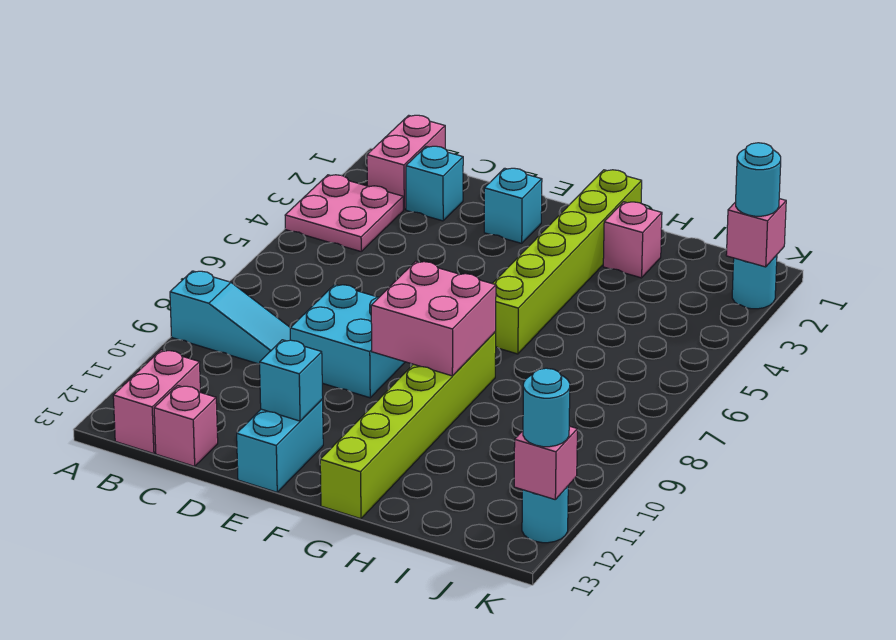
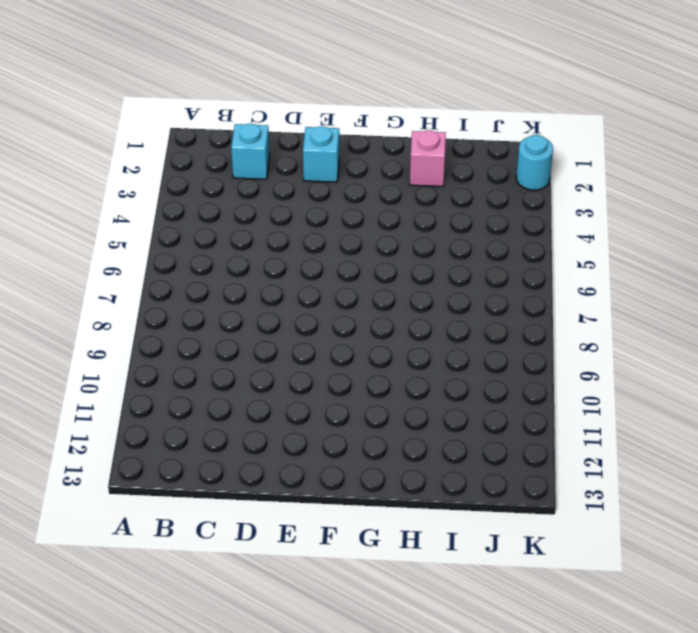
none -> pink 2x2 plate [285,175,403,251]
none -> cyan 1x3 slope [170,271,290,364]
none -> pink 1x2 brick [367,115,445,210]

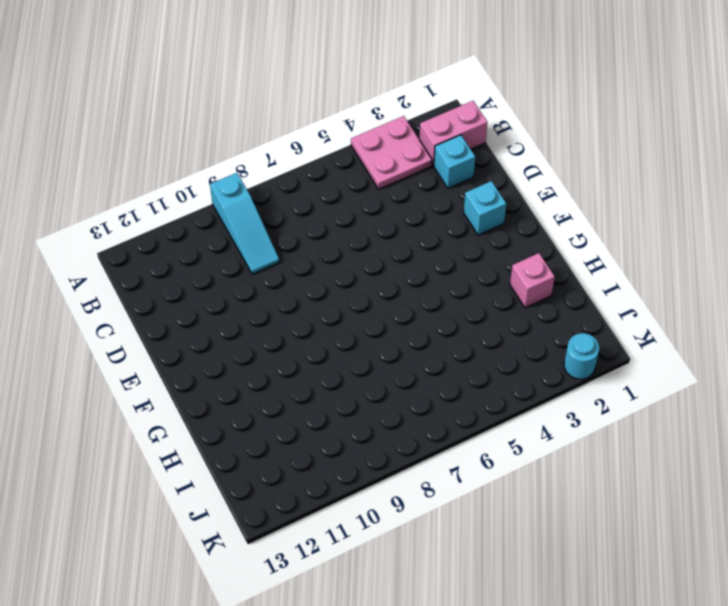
none -> pink 1x2 brick [113,350,200,454]
none -> pink 1x1 brick [154,386,218,466]
none -> cyan 2x2 brick [290,284,405,398]

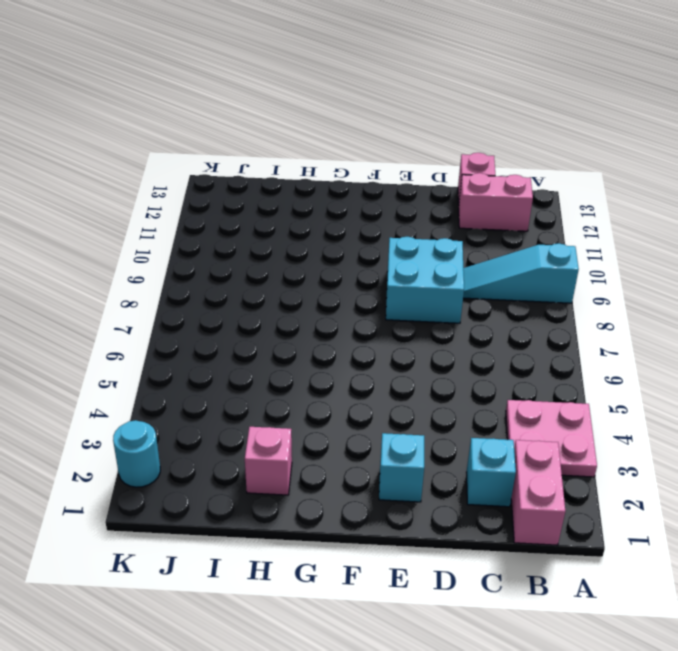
pink 1x2 brick [459,173,533,231] -> pink 1x2 brick turned to [113,350,200,454]
none -> cyan 1x2 brick [237,399,323,492]
none -> lime 1x6 brick [492,170,642,354]
none -> lime 1x6 brick [320,332,496,519]

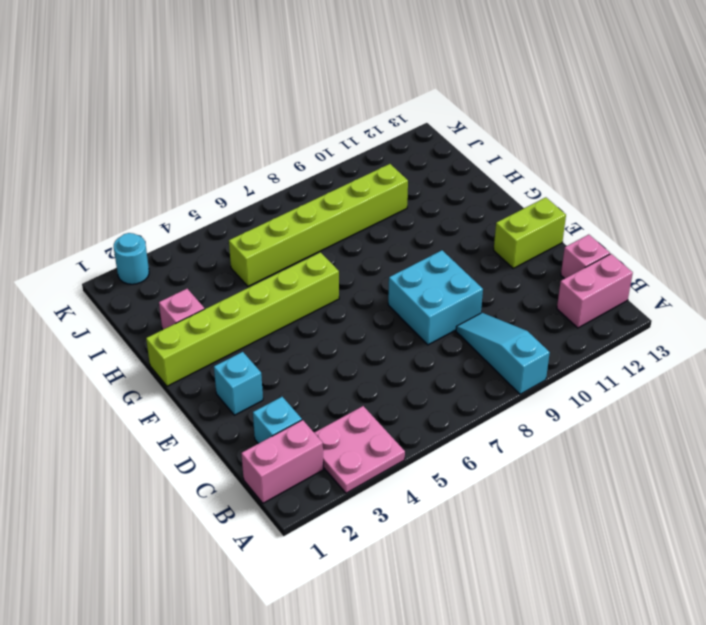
lime 1x2 brick [494,197,566,268] -> cyan 1x2 brick [237,399,323,492]
lime 1x6 brick [229,164,408,286] -> lime 1x6 brick moved to [320,332,496,519]
none -> cyan 1x1 round brick [522,486,568,543]
none -> cyan 1x1 brick [260,340,323,421]
none -> pink 2x2 brick [371,261,496,376]

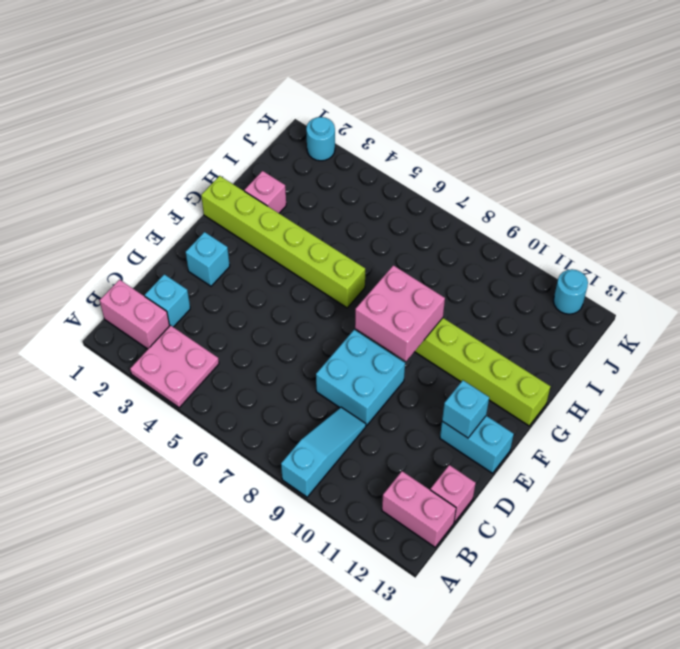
none -> pink 1x1 brick [726,199,786,267]
none -> pink 1x1 brick [514,426,577,499]
none -> cyan 1x1 round brick [736,143,781,216]

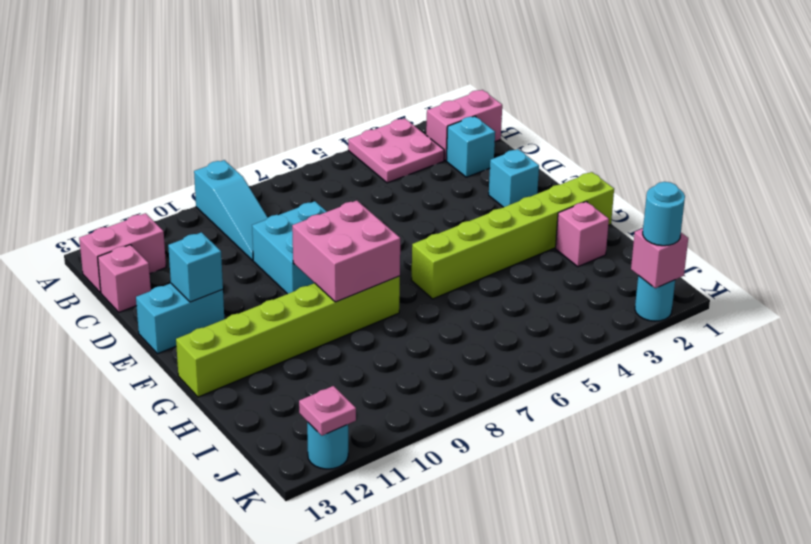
pink 1x1 plate [299,386,356,436] -> pink 1x1 brick [514,426,577,499]
none -> cyan 1x1 round brick [523,368,570,447]

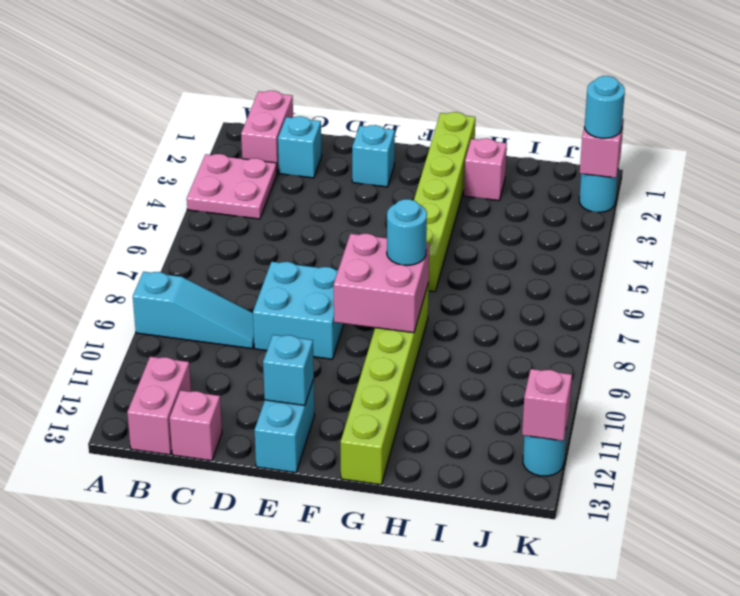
cyan 1x1 round brick [387,199,427,265] -> cyan 1x1 round brick moved to [523,368,570,447]

